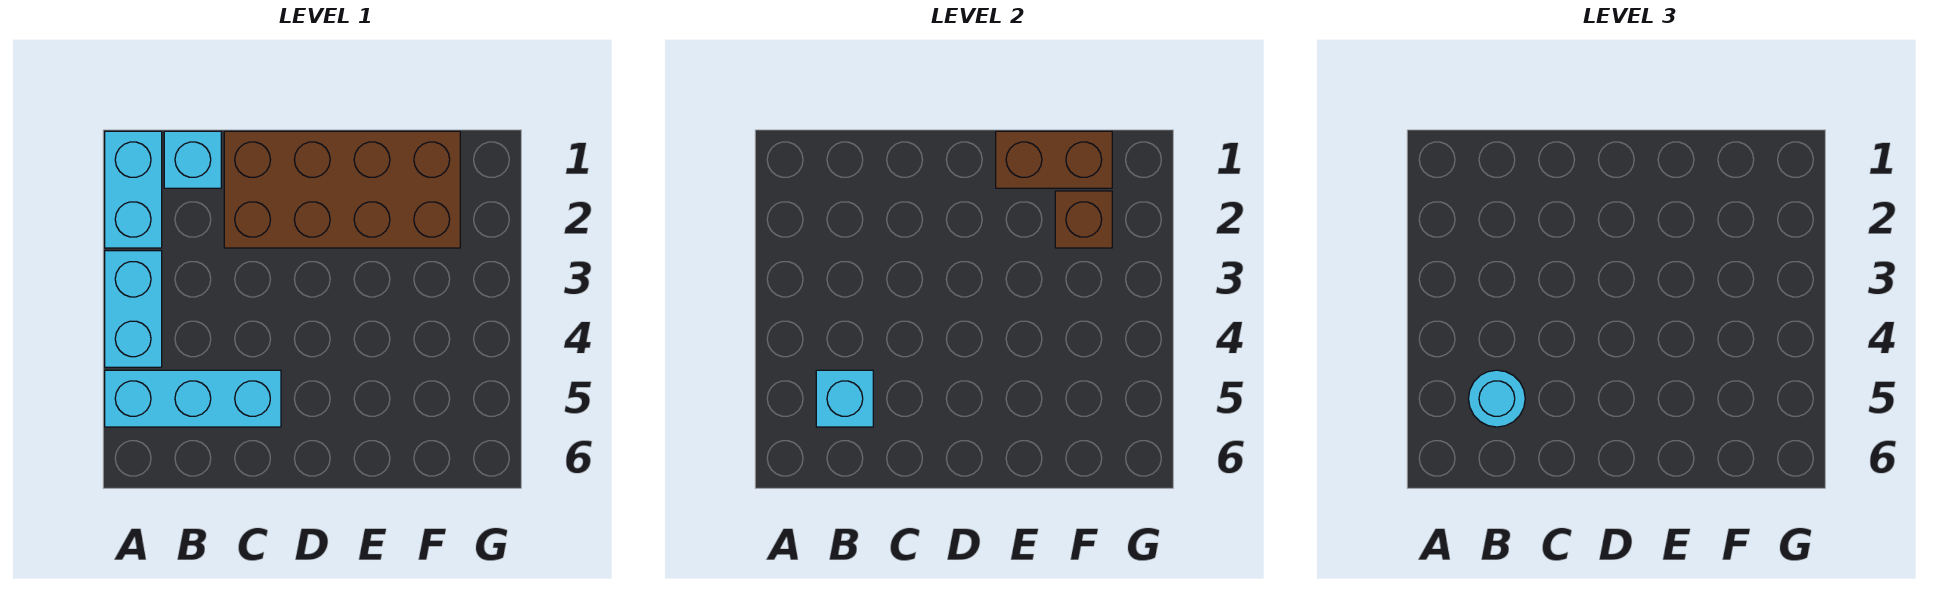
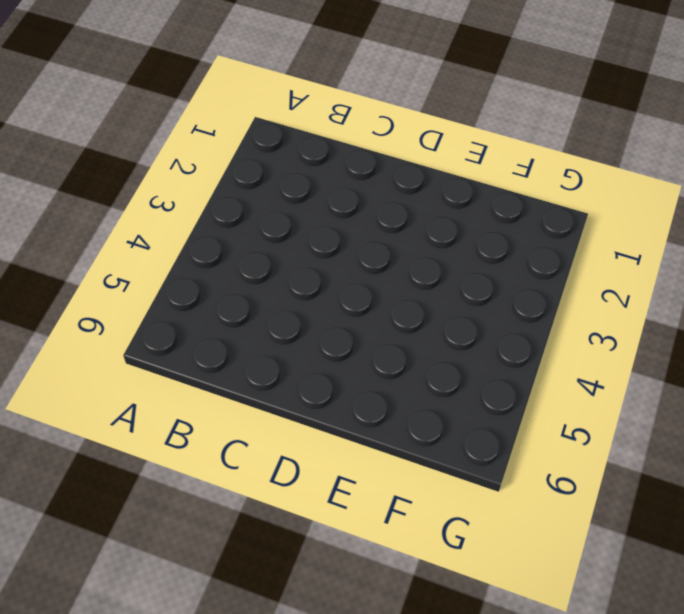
none -> cyan 1x2 brick [105,131,162,248]
none -> cyan 1x2 brick [105,251,162,367]

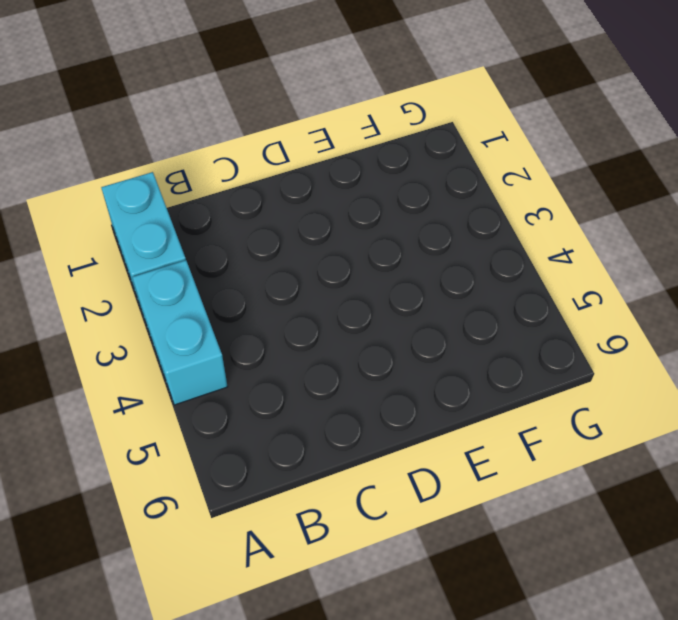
none -> cyan 1x3 brick [105,370,281,427]
none -> cyan 1x1 brick [164,131,221,188]

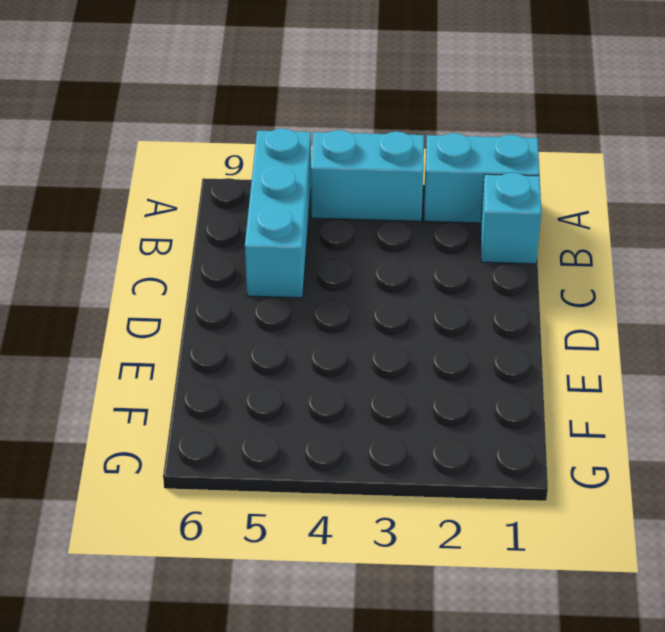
none -> brown 2x4 brick [224,131,460,248]
none -> cyan 1x1 brick [816,370,873,427]

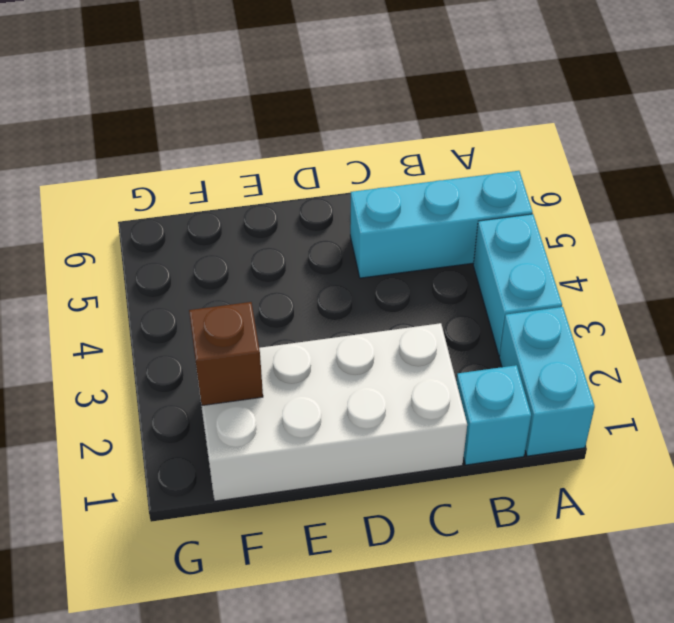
white 2x4 brick [196,323,467,501] -> brown 2x4 brick [224,131,460,248]
none -> cyan 1x1 brick [816,370,873,427]
none -> brown 1x2 brick [996,131,1112,188]

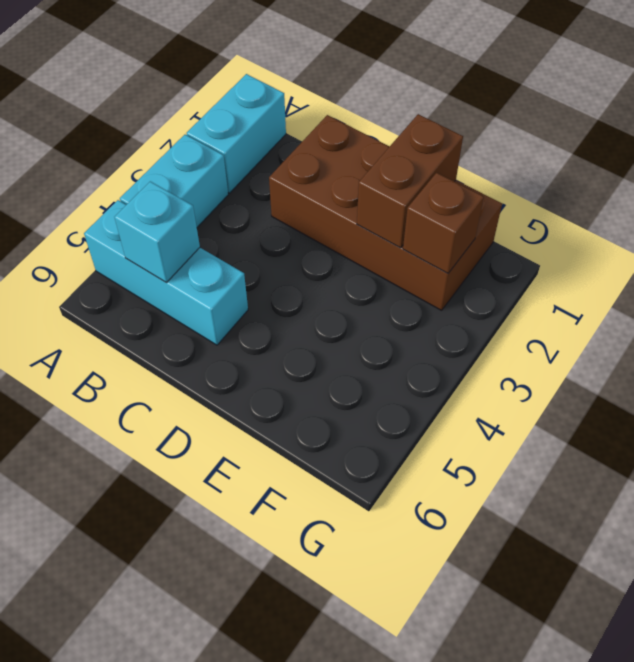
brown 1x2 brick [357,114,463,248] -> brown 1x2 brick turned to [996,131,1112,188]
none -> cyan 1x1 brick [164,131,221,188]
none -> cyan 1x1 round brick [1468,370,1525,427]

